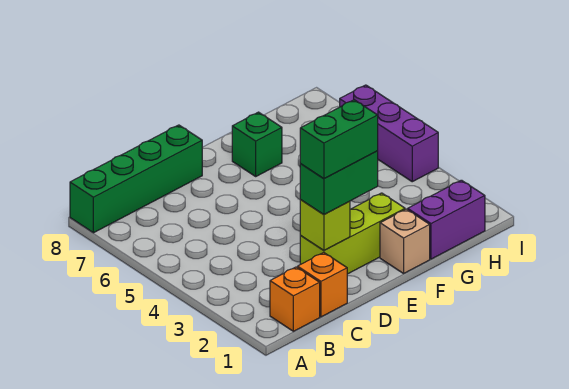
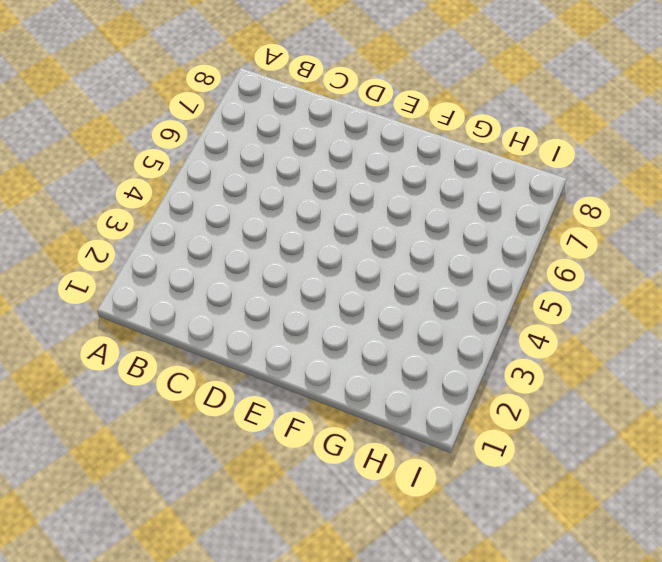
none -> green 1x4 brick [70,125,202,233]
none -> orange 1x1 brick [270,267,320,331]

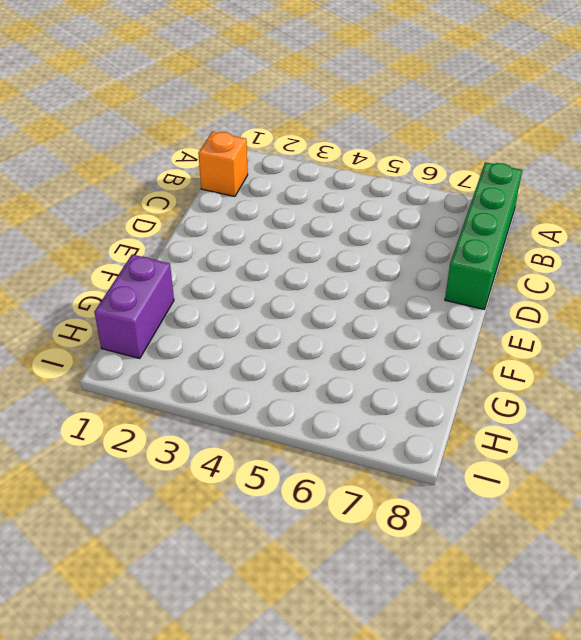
none -> orange 1x1 brick [298,253,347,317]
none -> lime 1x3 brick [300,193,405,274]

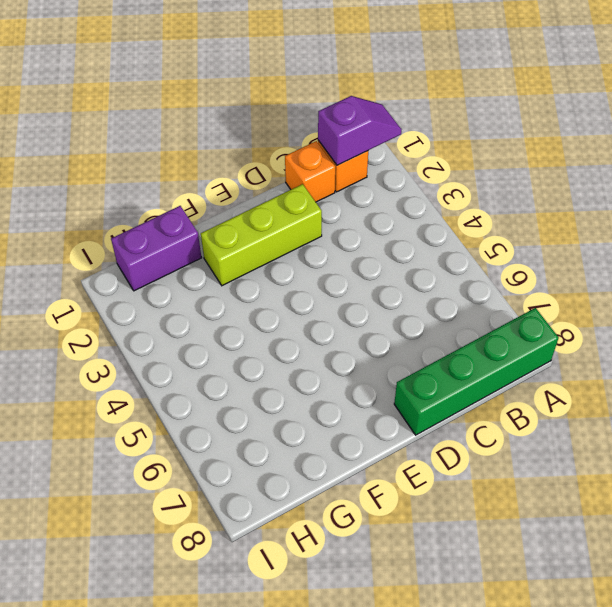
purple 1x2 slope [318,96,401,165] -> none
none -> tan 1x1 brick [380,209,430,273]
none -> green 1x1 brick [232,112,282,176]

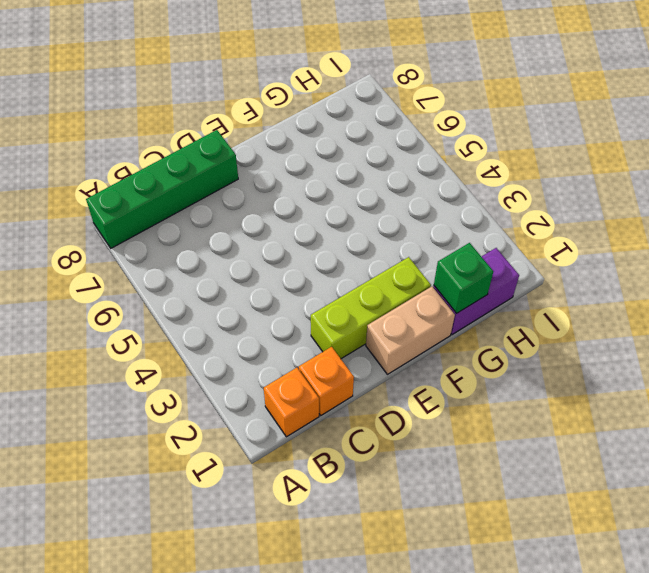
tan 1x2 brick [366,287,455,374] -> tan 1x1 brick [380,209,430,273]
green 1x1 brick [434,243,493,313] -> green 1x1 brick moved to [232,112,282,176]
none -> purple 1x3 brick [340,85,438,182]
none -> lime 1x1 brick [300,200,350,250]

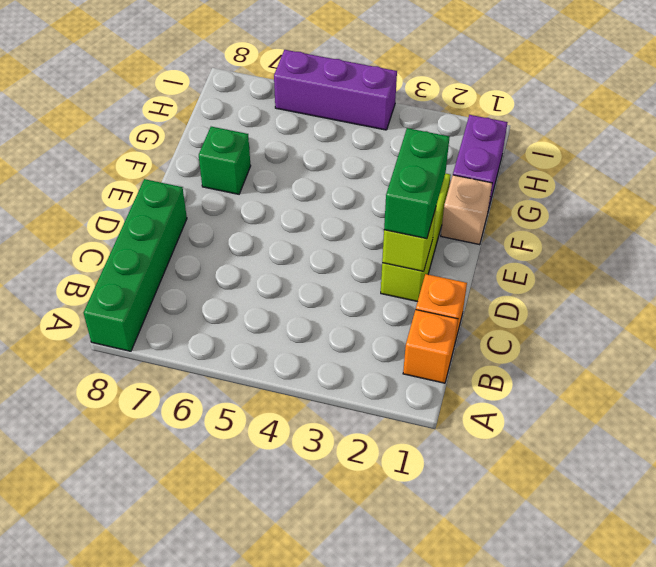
none -> green 1x2 brick [300,100,378,179]

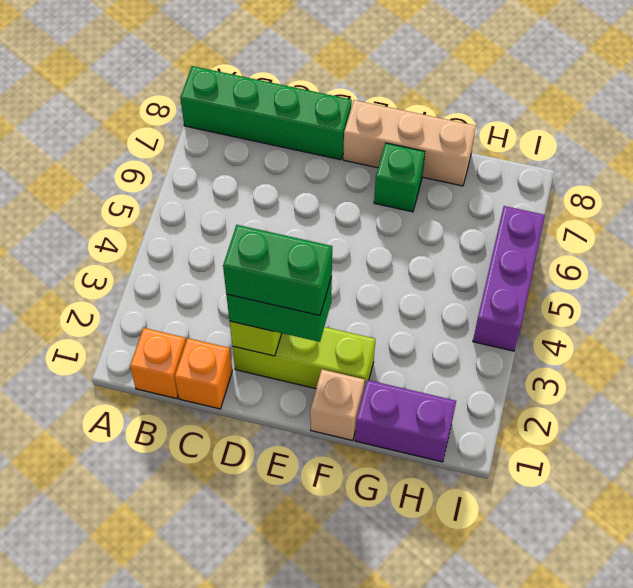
tan 1x3 brick [343,100,476,186] -> none

